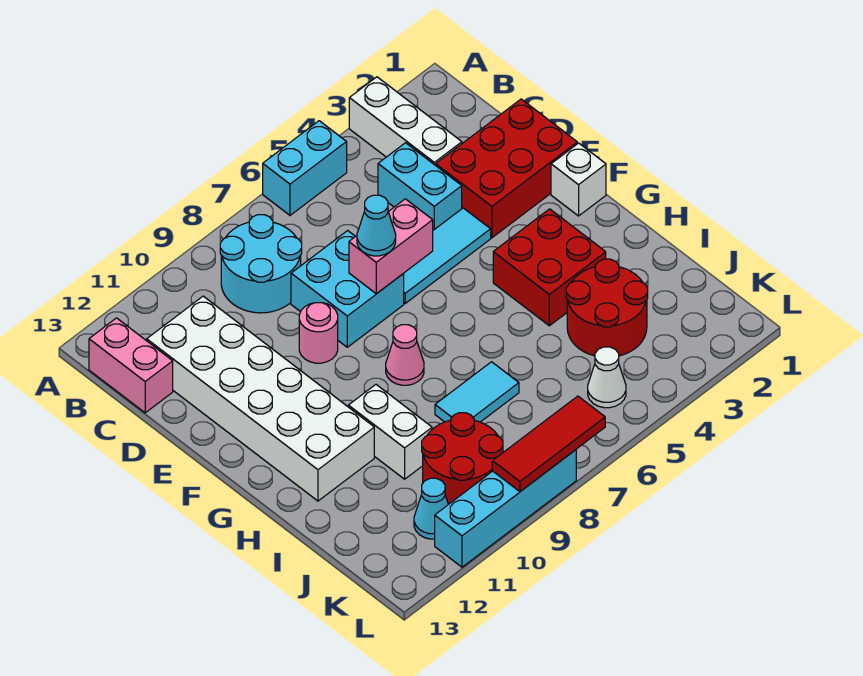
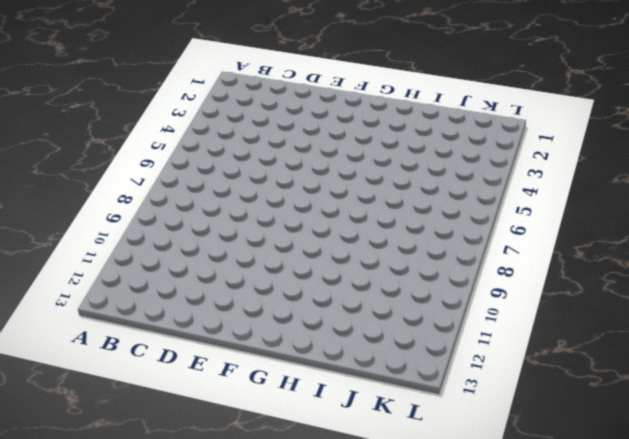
none -> white 1x3 brick [349,77,462,165]
none -> cyan 1x2 brick [263,121,347,215]
none -> cyan 2x2 round brick [220,215,302,313]

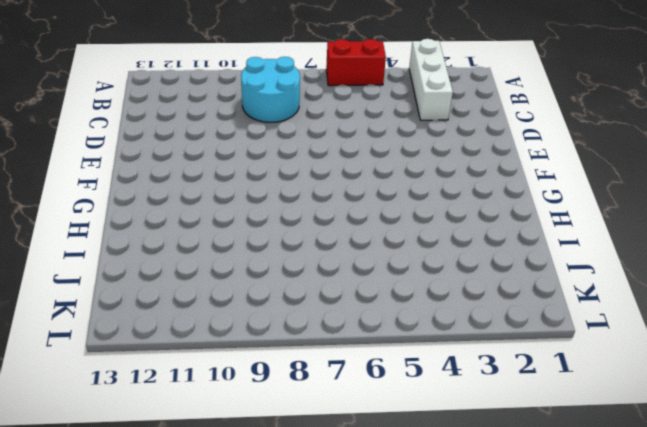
red 1x2 brick [326,39,386,86] -> cyan 1x2 brick [263,121,347,215]
none -> pink 1x2 brick [89,318,173,413]
none -> cyan 1x2 brick [378,143,462,230]
none -> white 2x6 brick [147,296,374,501]

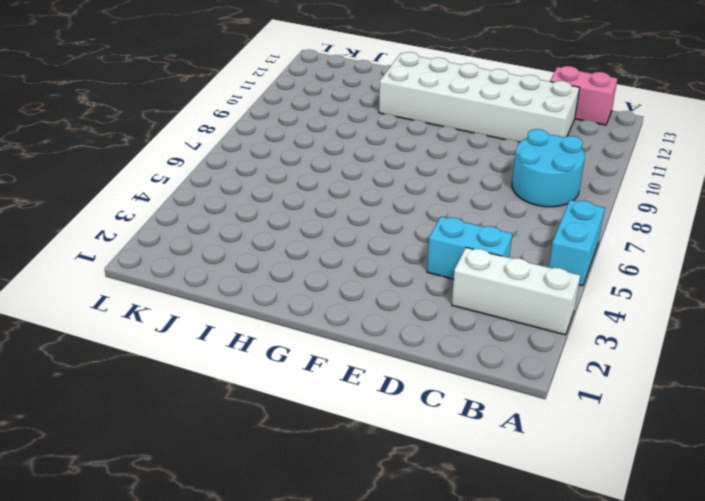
none -> red 2x3 brick [436,99,577,238]
none -> cyan 2x2 brick [291,231,404,347]
none -> cyan 1x3 tile [403,208,491,303]

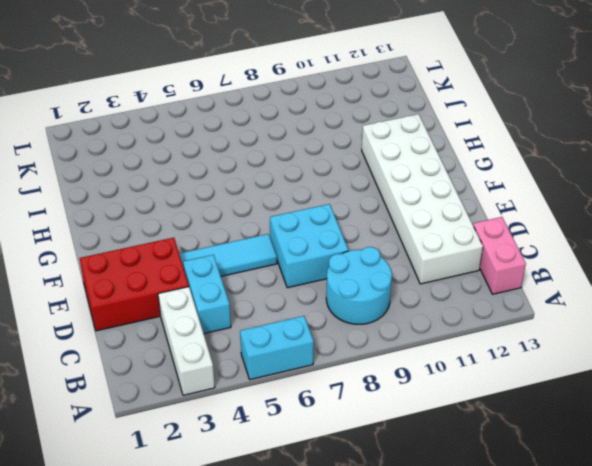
none -> pink 1x1 round brick [299,303,338,363]
none -> white 1x1 brick [551,143,606,216]
none -> red 2x2 brick [493,209,606,326]

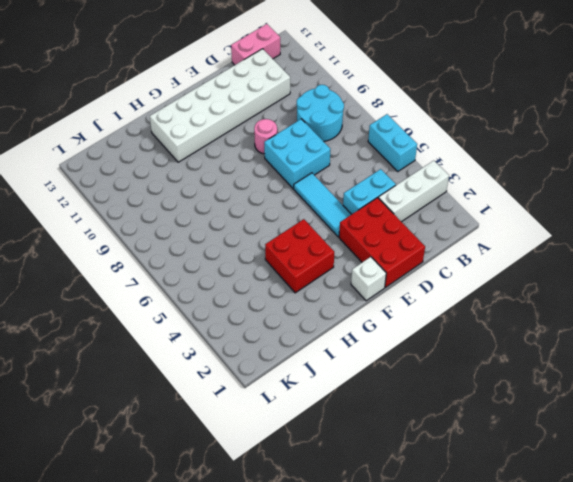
none -> pink 1x1 cone [386,325,424,385]
none -> white 1x2 brick [348,385,432,479]
none -> red 2x2 round brick [566,259,648,356]

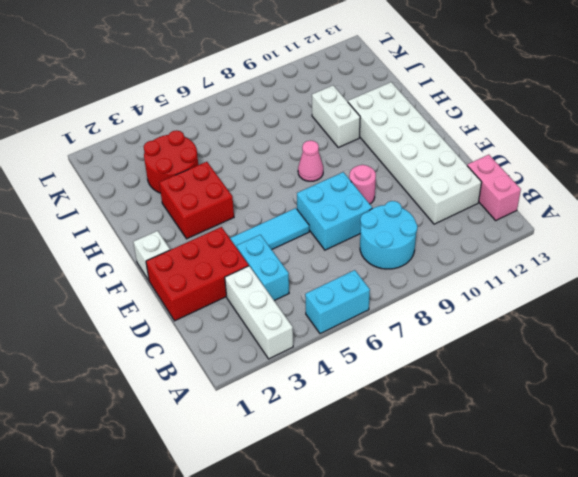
none -> cyan 1x2 tile [435,362,519,422]
none -> red 2x2 round brick [422,413,503,504]
none -> white 1x1 cone [588,347,626,408]

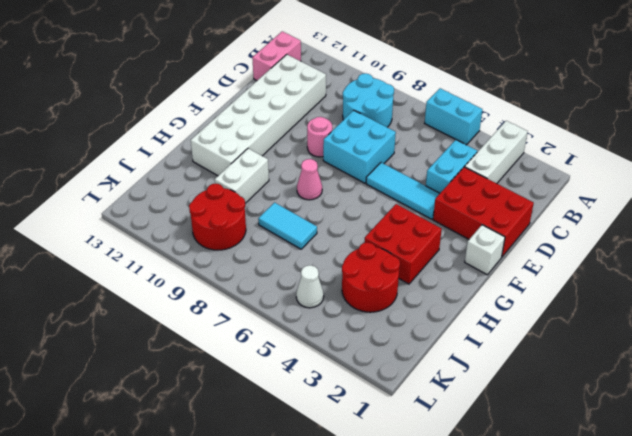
none -> cyan 1x1 cone [414,478,448,539]
none -> cyan 1x4 brick [435,450,576,567]
none -> pink 1x2 brick [349,199,433,294]

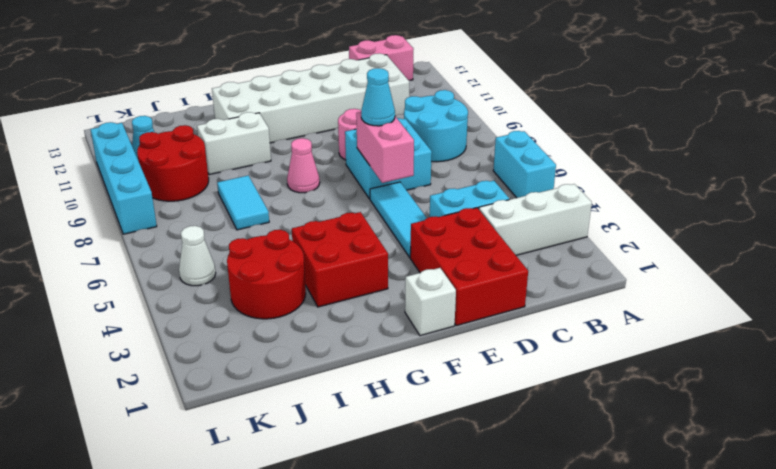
none -> red 1x3 tile [492,396,605,492]

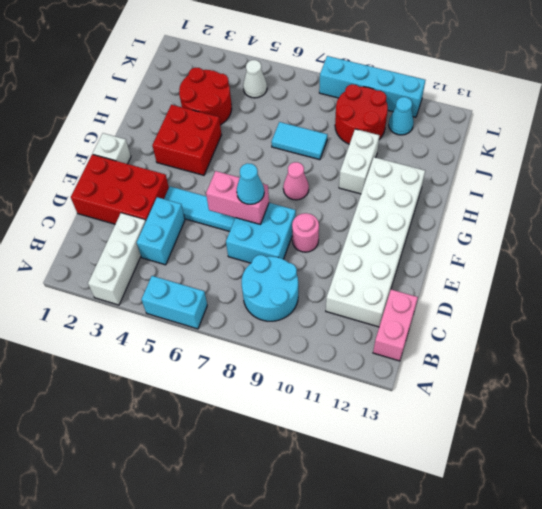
none -> red 1x3 tile [492,396,605,492]

